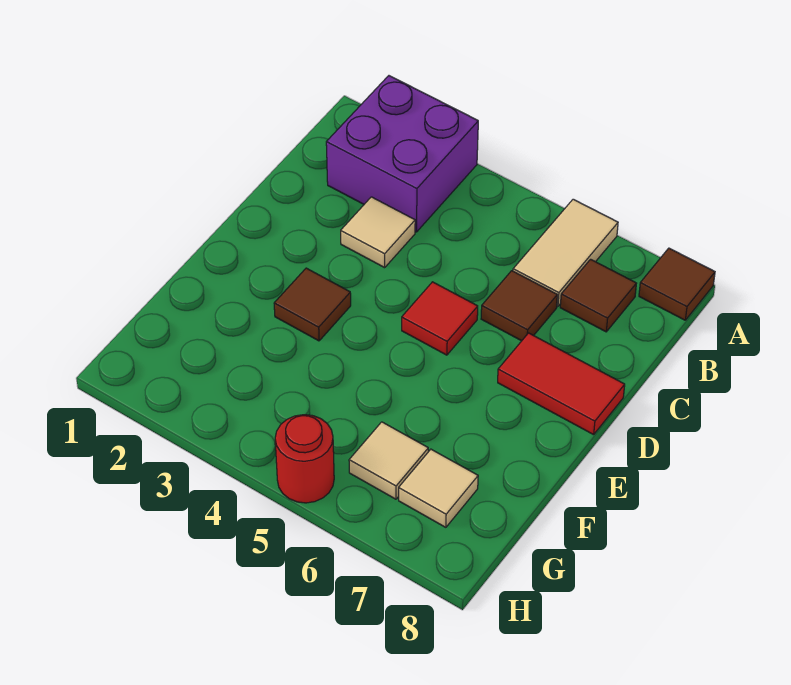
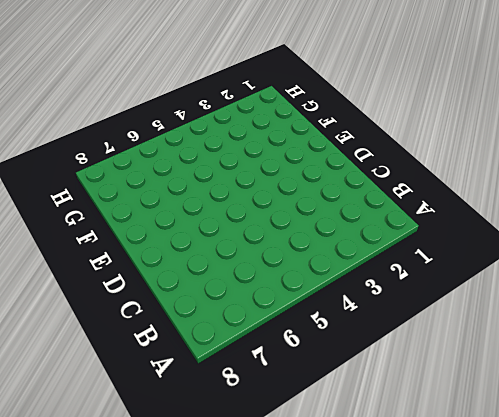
none -> purple 2x2 brick [326,76,478,232]
none -> tan 1x2 tile [513,199,618,306]
none -> brown 1x1 tile [639,248,715,320]

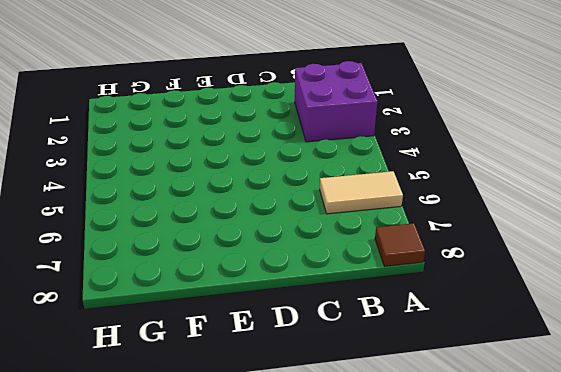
none -> brown 1x1 tile [560,259,636,332]
none -> tan 1x1 tile [341,197,415,268]
none -> brown 1x1 tile [481,271,557,341]

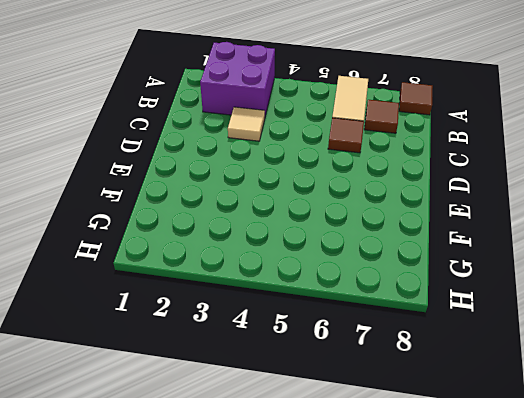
none -> red 1x1 tile [402,282,478,355]
none -> red 1x2 tile [498,333,625,435]
none -> brown 1x1 tile [274,268,351,341]

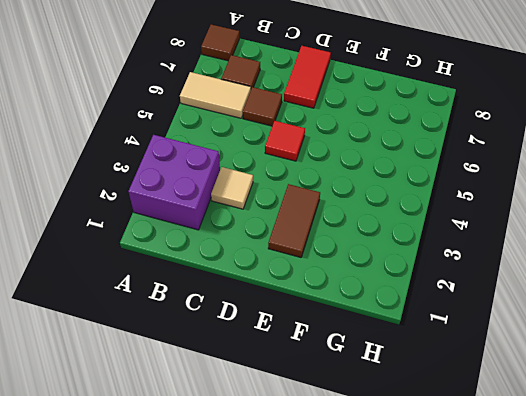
brown 1x2 tile [268,184,320,257] -> brown 1x1 tile [274,268,351,341]
none -> tan 1x1 tile [349,422,428,499]
none -> tan 1x1 tile [399,449,478,527]
none -> red 1x1 round brick [275,415,334,503]

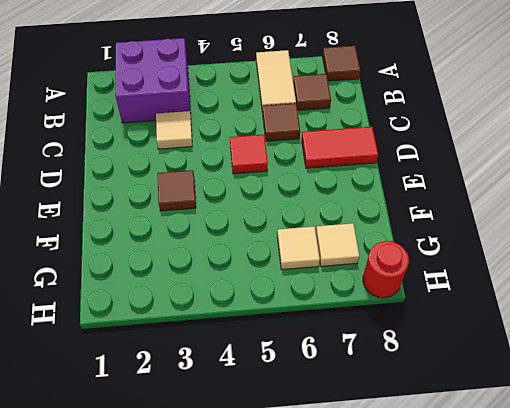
red 1x1 round brick [363,241,409,298] -> red 1x1 round brick moved to [275,415,334,503]

